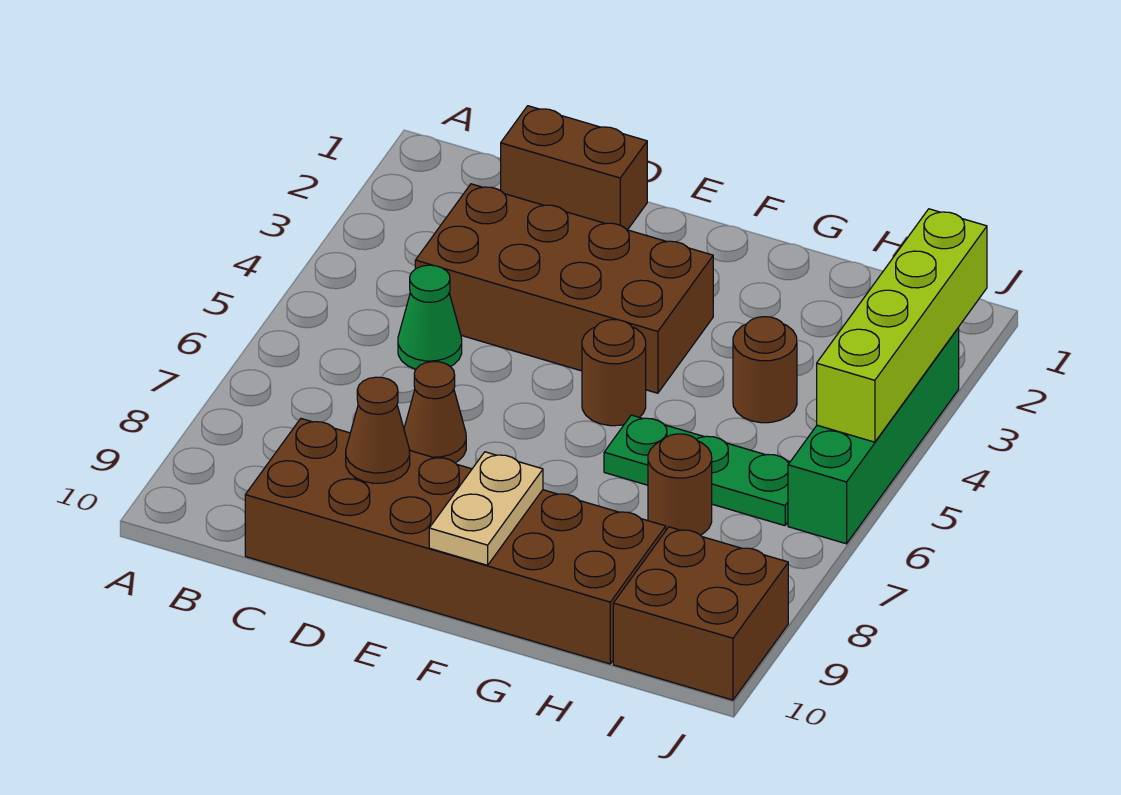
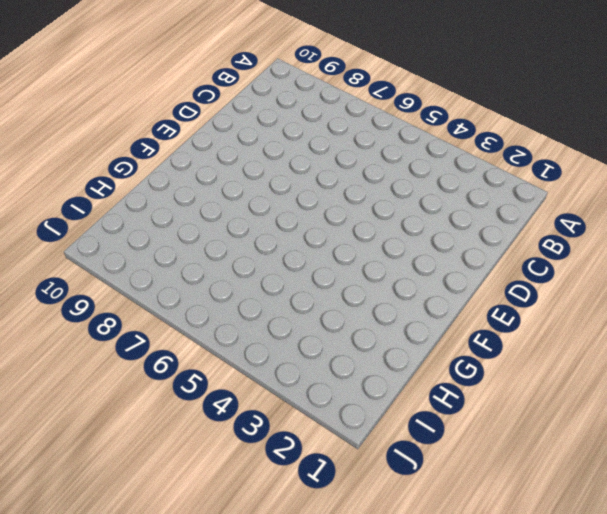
none -> brown 1x2 brick [501,106,647,230]
none -> brown 2x4 brick [415,184,713,393]
none -> green 1x1 cone [398,265,462,369]

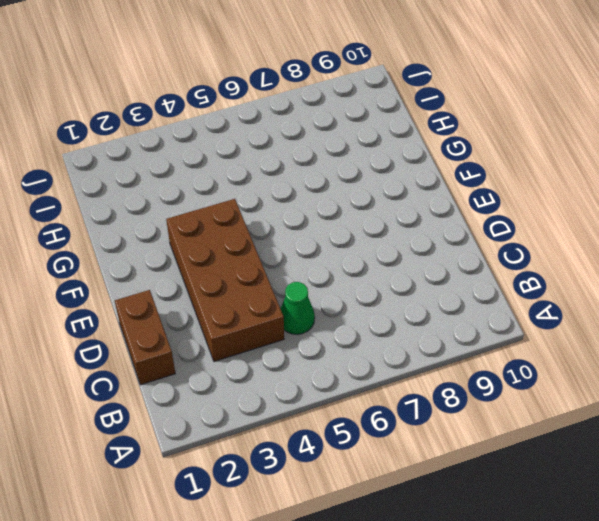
none -> brown 2x6 brick [245,419,666,664]
none -> brown 1x1 cone [404,362,466,463]
none -> brown 1x1 round brick [582,320,646,426]

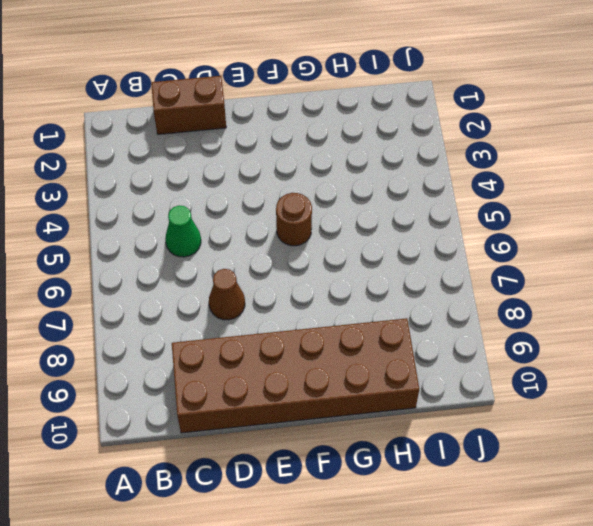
none -> brown 2x4 brick [415,184,713,393]
none -> green 1x3 plate [604,415,790,526]
none -> brown 1x1 round brick [733,317,797,423]

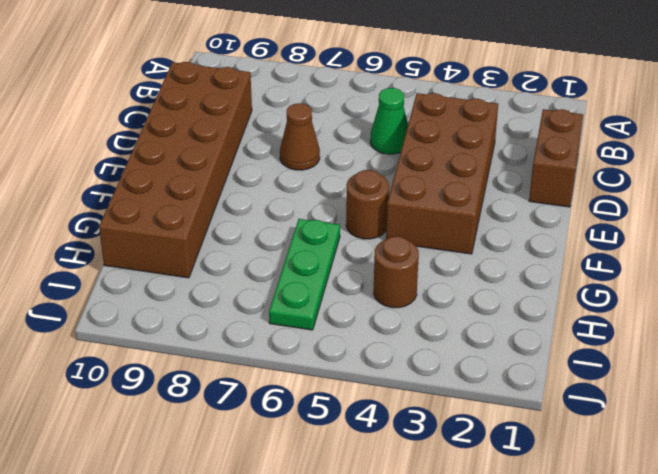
none -> brown 1x1 round brick [648,434,712,535]
none -> brown 2x2 brick [613,527,788,700]
none -> green 1x4 brick [788,328,959,544]

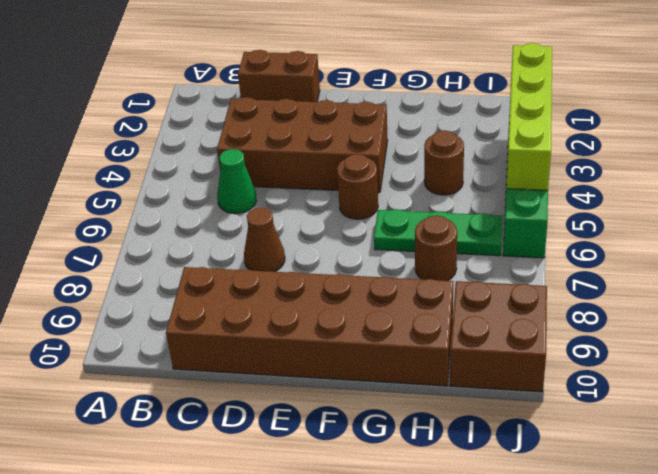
none -> brown 1x1 cone [346,377,410,483]
none -> tan 1x2 plate [429,452,543,565]

